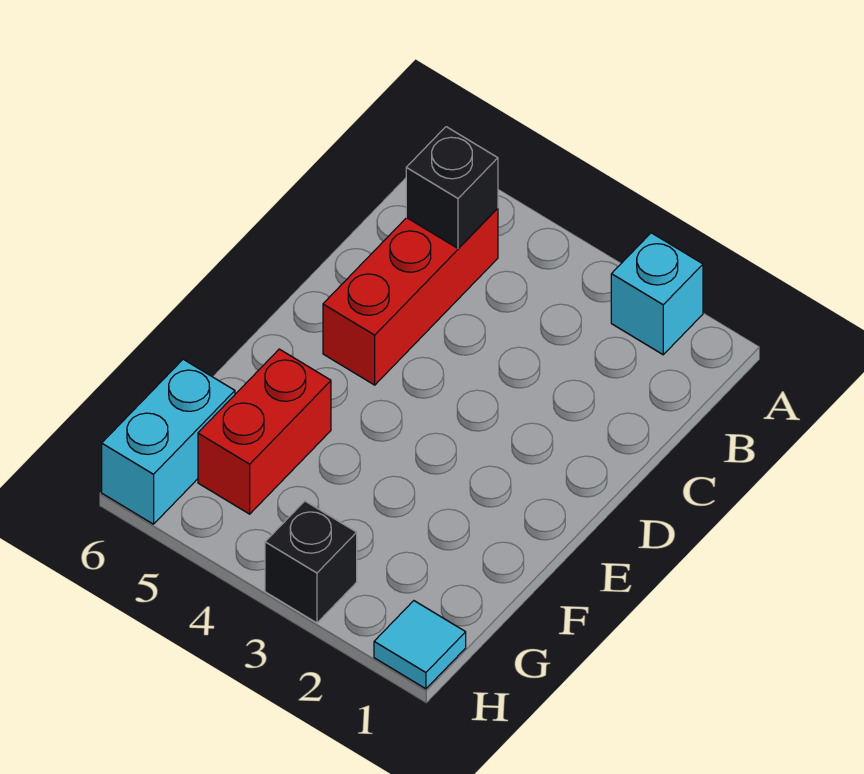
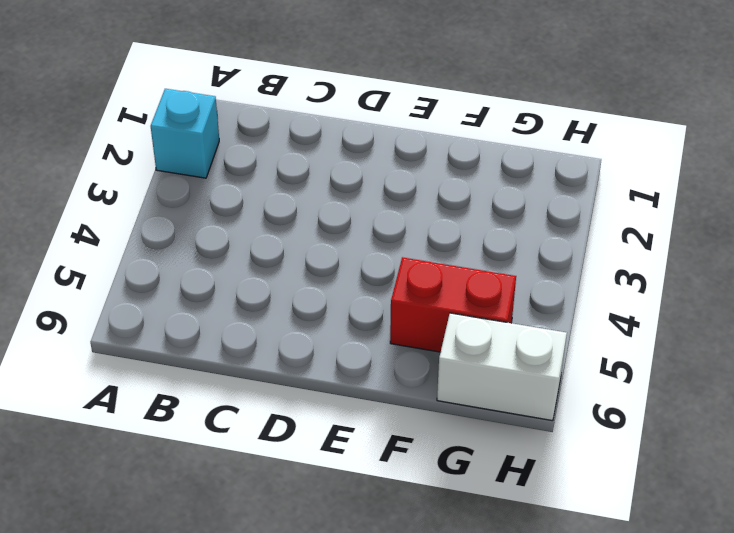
white 1x2 brick [437,313,567,421] -> cyan 1x2 brick [102,359,235,524]
none -> red 1x3 brick [323,208,498,385]
none -> cyan 1x1 tile [374,601,466,689]

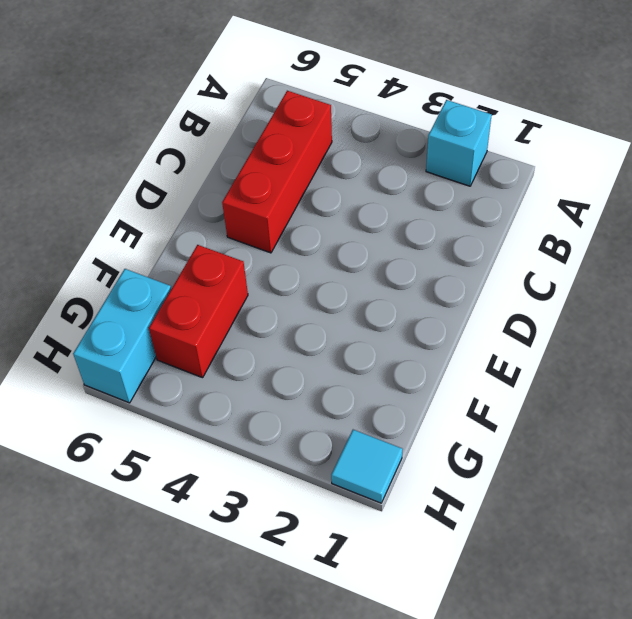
none -> black 1x1 brick [265,501,357,623]
none -> black 1x1 brick [406,127,498,248]

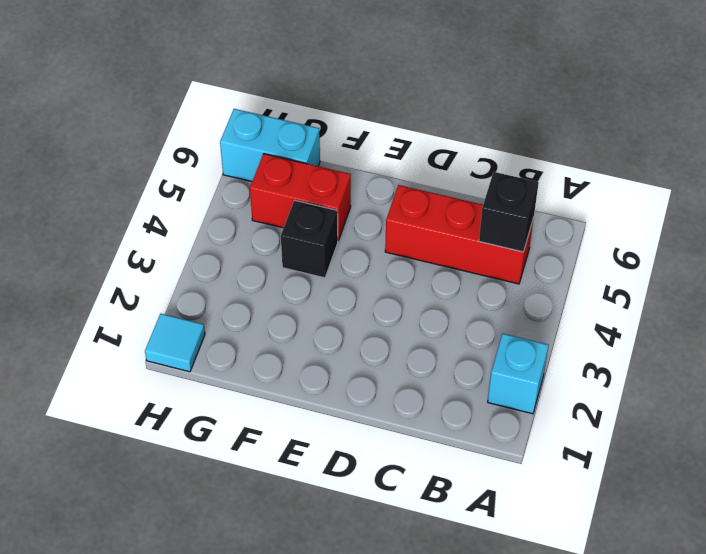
black 1x1 brick [281,200,338,278] -> black 1x1 brick moved to [265,501,357,623]

